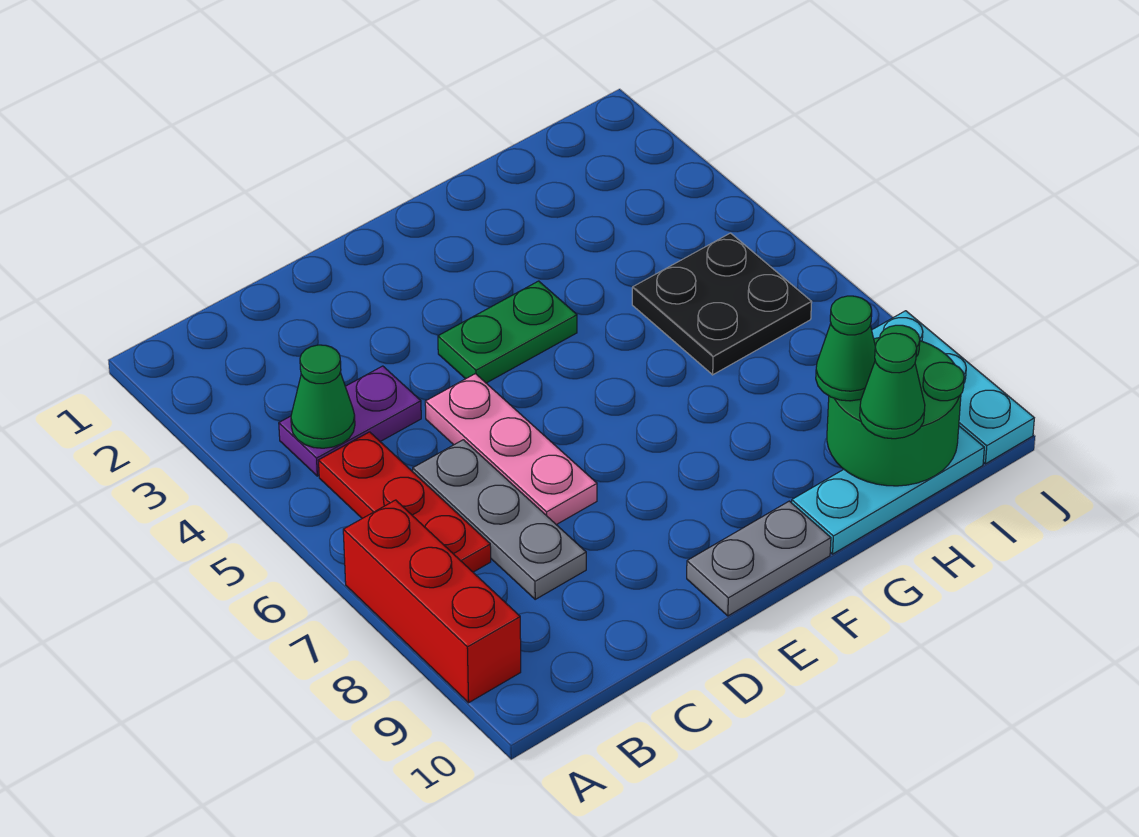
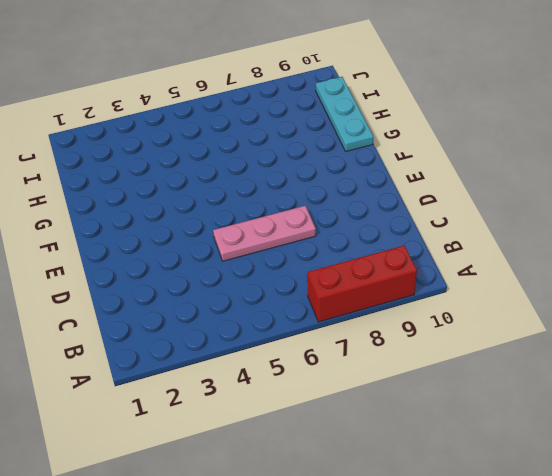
none -> purple 1x2 plate [279,366,421,476]
none -> red 1x3 plate [318,432,491,572]
none -> grey 1x3 plate [413,440,586,599]

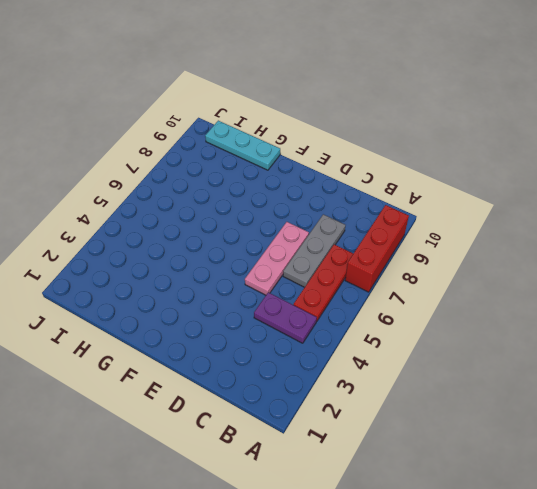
none -> green 1x2 plate [438,281,577,383]
none -> grey 1x2 plate [687,501,831,616]
none -> black 2x2 plate [632,233,812,375]

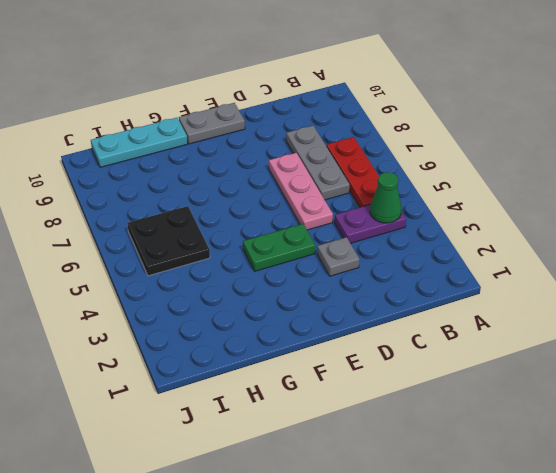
grey 1x1 plate [317,237,360,276] -> none
none -> red 1x3 brick [343,500,521,703]
none -> cyan 1x3 plate [872,311,1034,464]
none -> green 2x2 round brick [827,325,964,486]

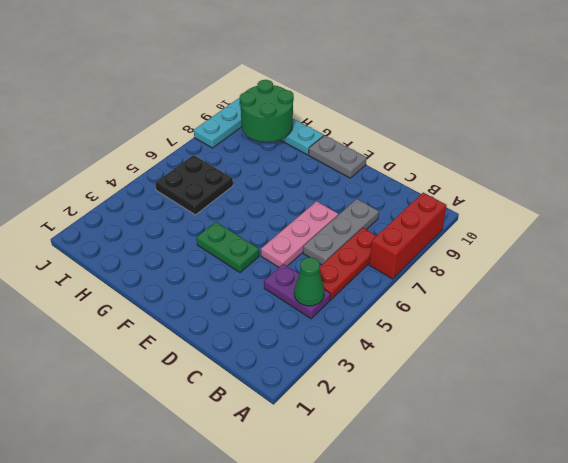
none -> green 1x1 cone [816,296,875,401]
none -> green 1x1 cone [860,333,925,439]

